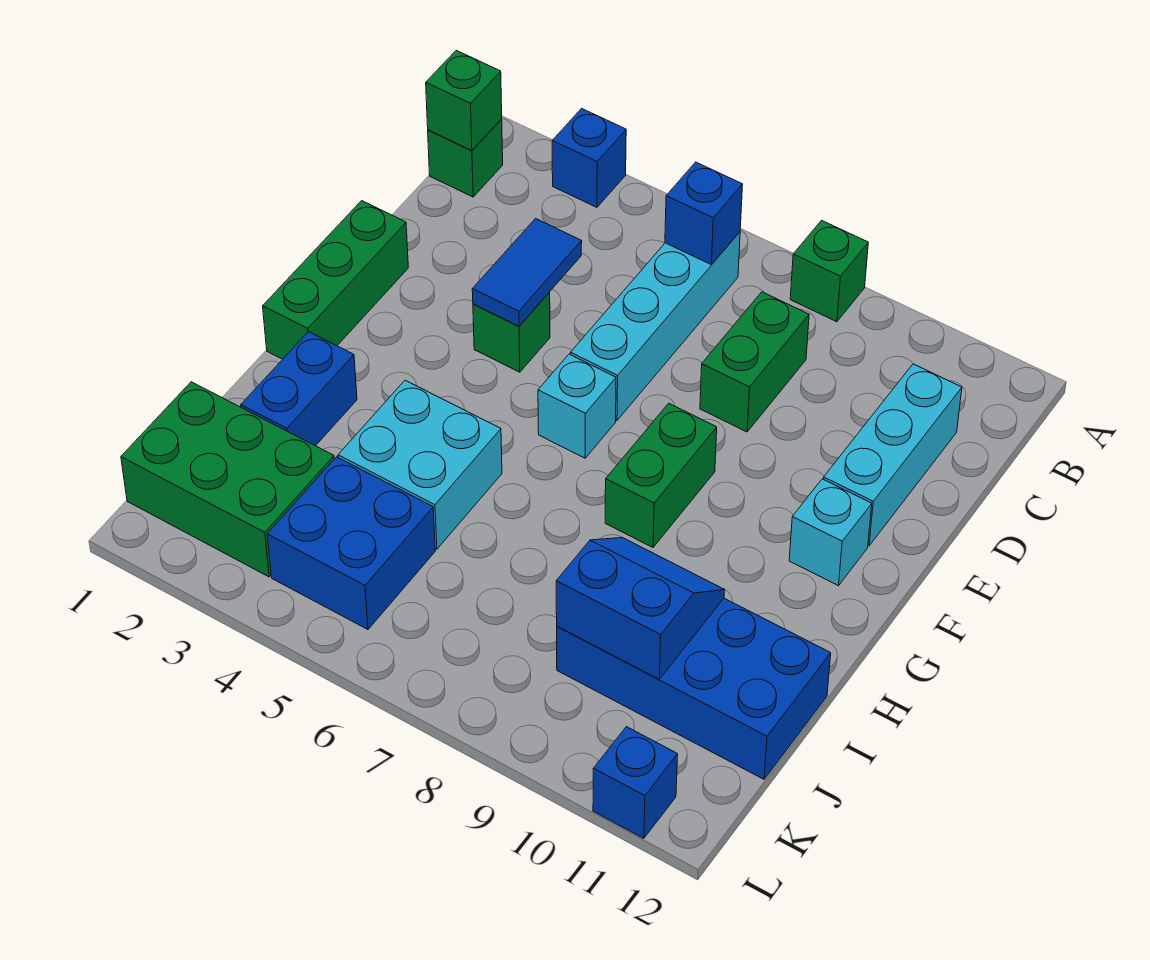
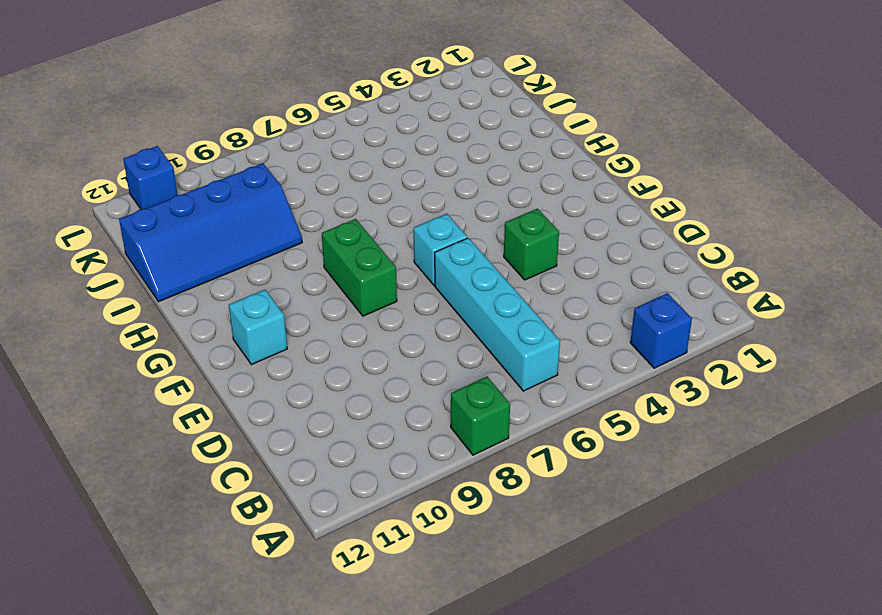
blue 2x4 slope [119,163,302,302] -> blue 2x4 brick [557,598,831,779]
none -> green 1x1 brick [428,119,503,197]
none -> green 1x2 brick [700,292,809,432]
none -> cyan 1x3 brick [823,364,962,546]

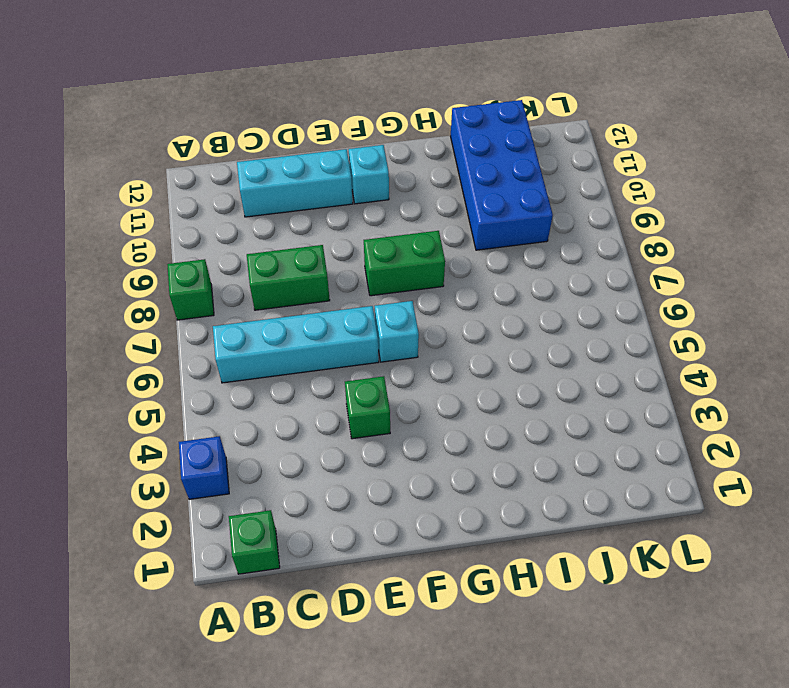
none -> green 1x3 brick [263,201,408,359]
none -> blue 1x2 brick [241,332,357,446]
none -> cyan 2x2 brick [338,380,502,549]

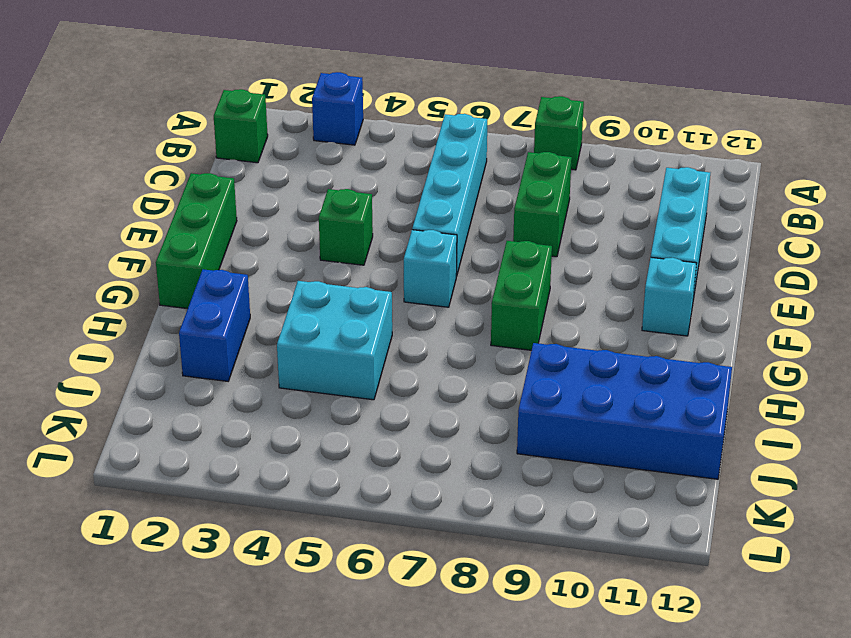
none -> green 2x3 brick [121,382,334,577]
none -> blue 2x2 brick [267,457,435,629]
none -> blue 1x1 brick [593,727,678,839]

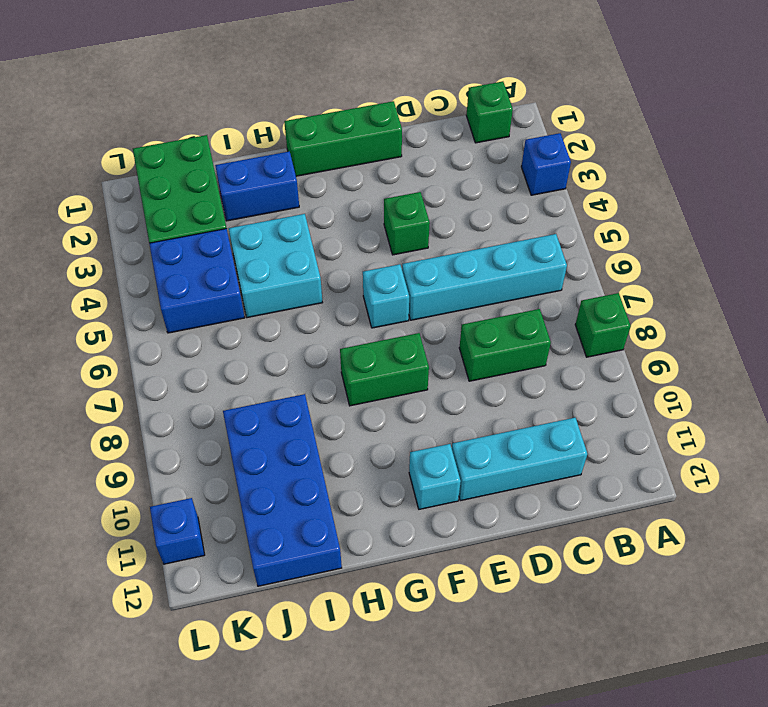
none -> green 1x1 brick [426,50,502,151]
none -> blue 1x1 brick [665,162,743,264]
none -> blue 1x2 tile [472,219,582,326]

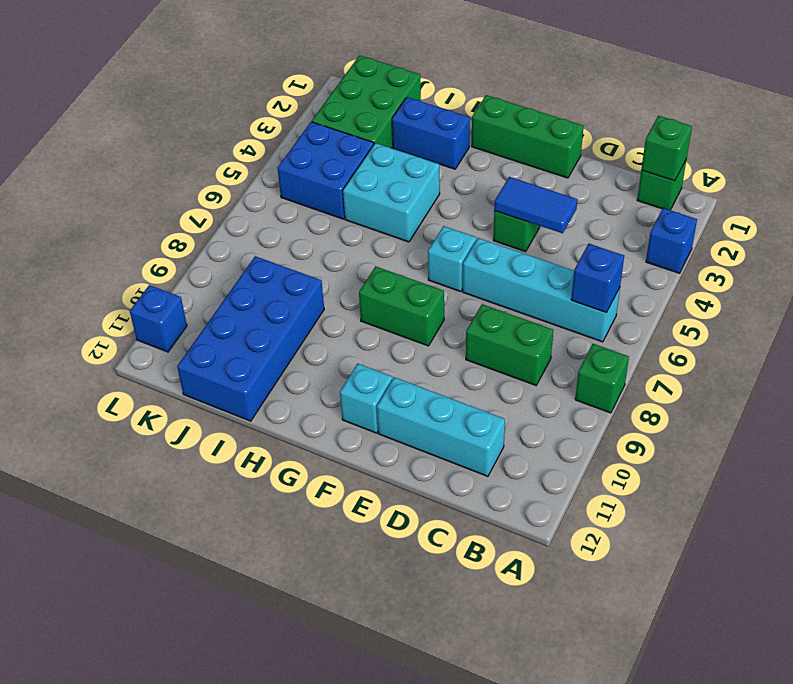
none -> blue 2x2 slope [556,538,725,679]

